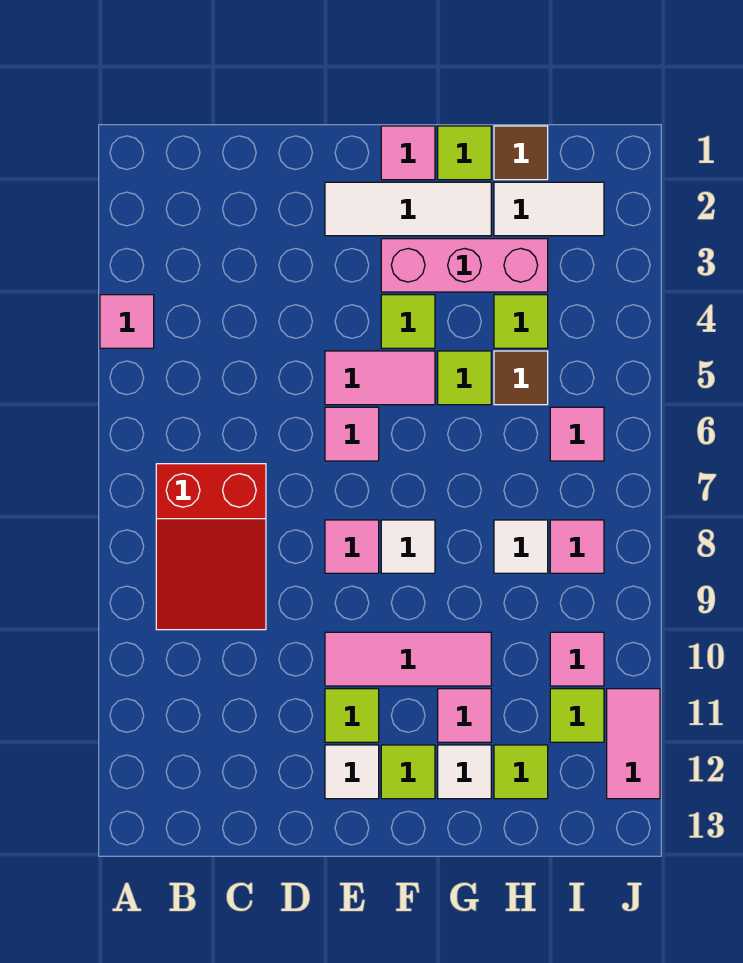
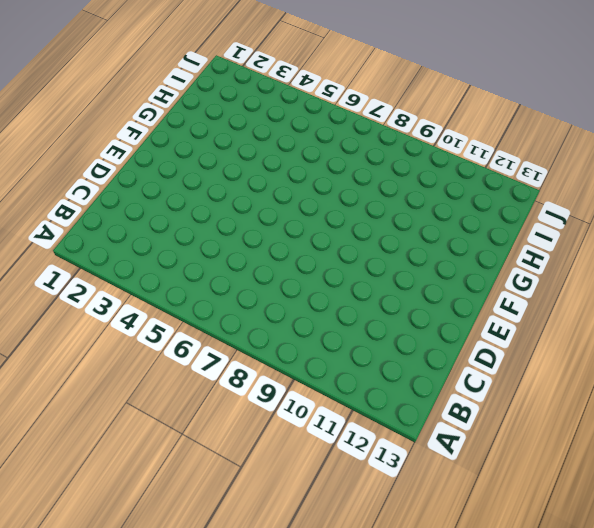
none -> pink 1x1 tile [100,295,154,348]
none -> red 2x3 slope [156,464,266,630]
none -> white 1x3 tile [325,182,491,236]

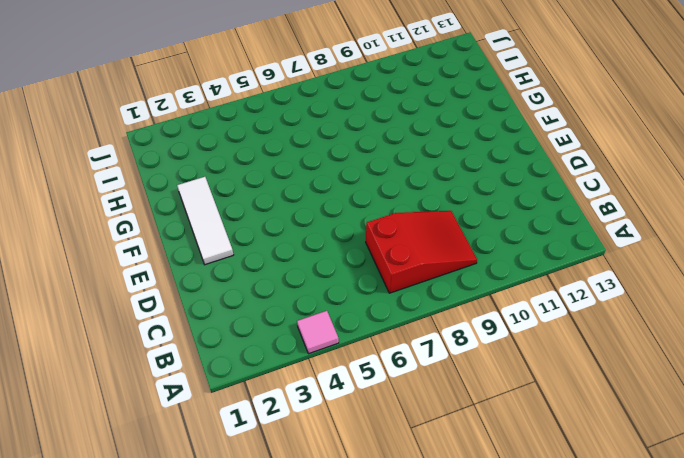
none -> pink 1x2 tile [325,351,435,405]
none -> pink 1x1 tile [325,407,379,461]
none -> pink 1x1 tile [325,520,379,573]

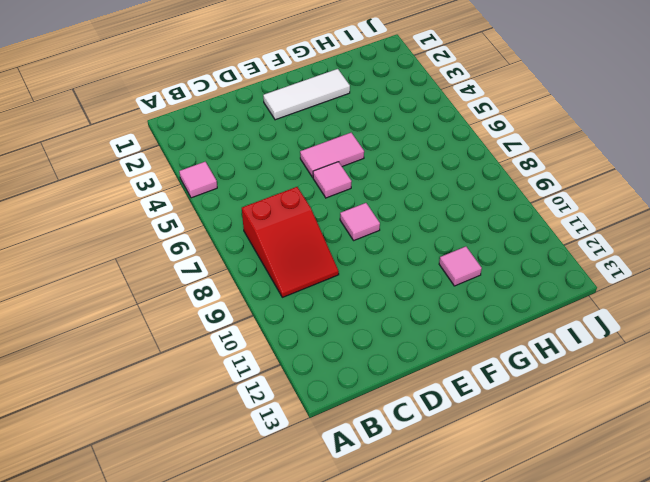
none -> pink 1x3 tile [325,632,491,686]
none -> lime 1x1 tile [325,689,379,742]
none -> white 1x1 tile [325,745,379,799]

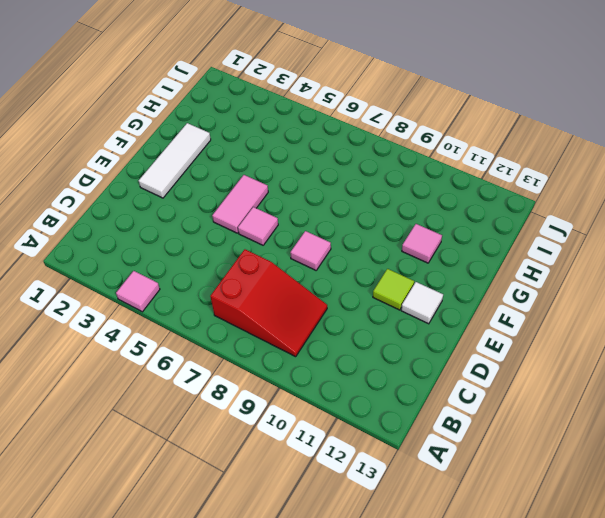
none -> pink 1x3 tile [325,632,491,686]
none -> pink 1x1 tile [381,126,435,180]
none -> pink 1x3 brick [381,239,548,292]

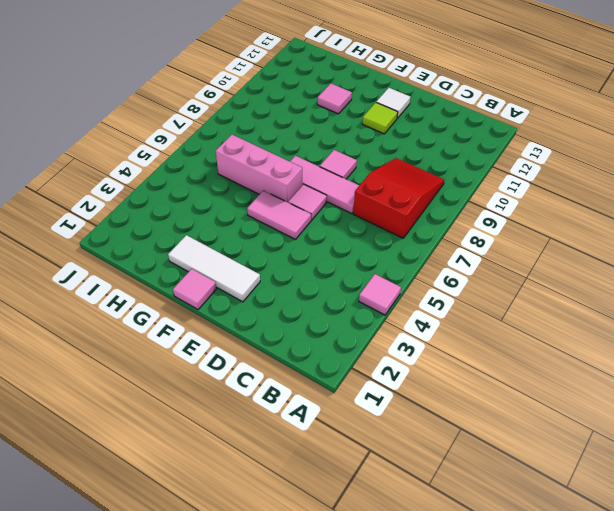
pink 1x3 tile [290,156,359,214] -> pink 1x3 tile moved to [325,632,491,686]
pink 1x3 brick [216,135,302,202] -> pink 1x3 brick moved to [381,239,548,292]
none -> lime 1x1 tile [381,295,435,348]
none -> white 1x1 tile [381,520,435,573]
none -> lime 1x1 tile [381,745,435,799]

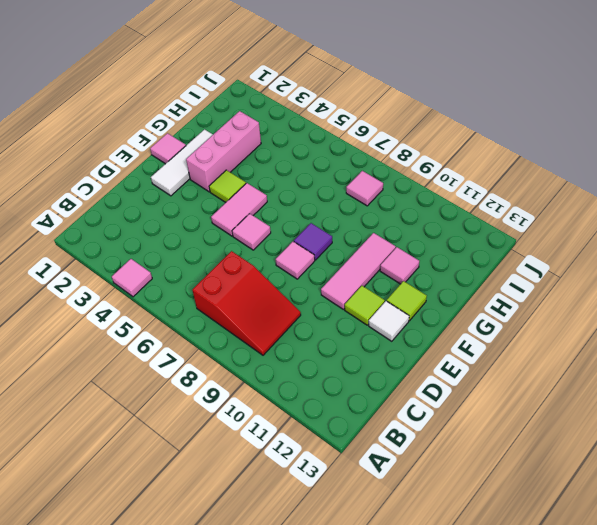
purple 1x1 tile [294,223,332,260] -> white 1x1 tile [381,520,435,573]
none -> lime 1x1 tile [438,126,491,180]
none -> lime 1x1 tile [438,351,491,405]
none -> white 1x1 tile [438,745,491,799]

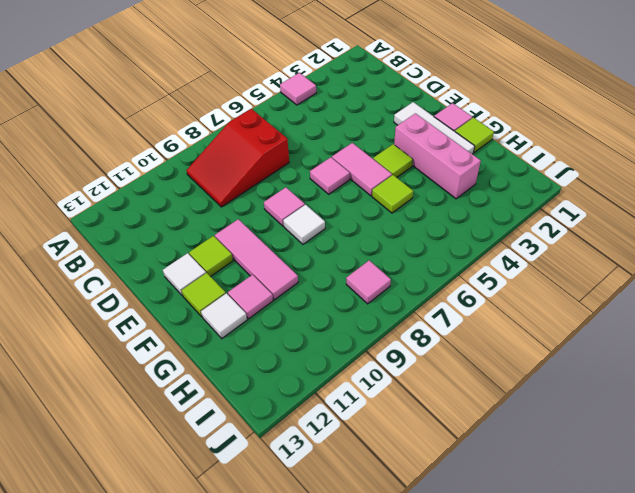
none -> brown 1x1 tile [494,126,548,180]
none -> white 1x2 tile [494,182,604,236]
none -> lime 1x1 tile [494,295,548,348]

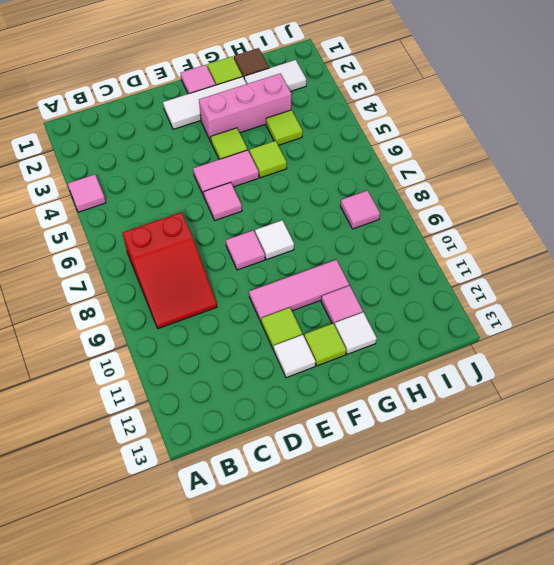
none -> brown 1x1 tile [494,351,548,405]
none -> white 1x1 tile [494,520,548,573]
none -> lime 1x1 tile [494,745,548,799]

